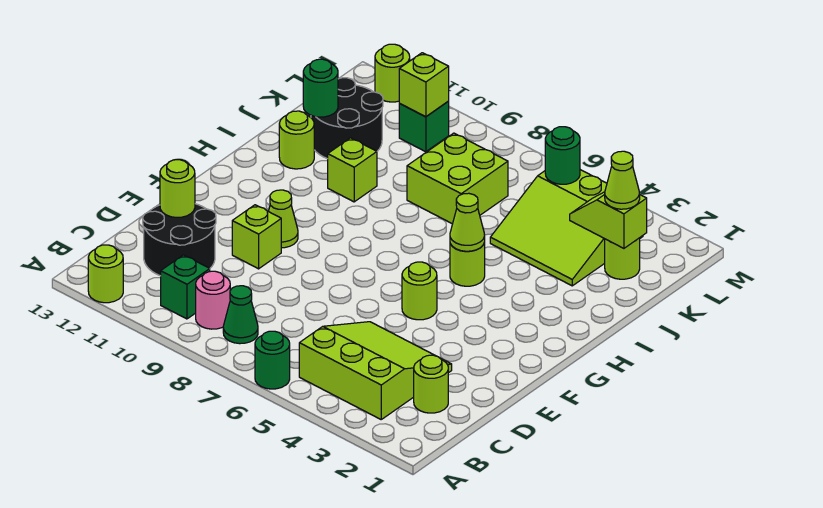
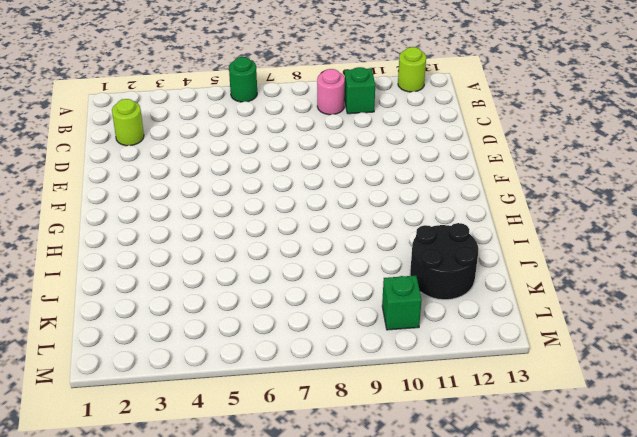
none -> lime 3x3 slope [299,322,452,419]
none -> green 1x1 cone [223,286,258,344]
none -> black 2x2 round brick [143,204,216,276]

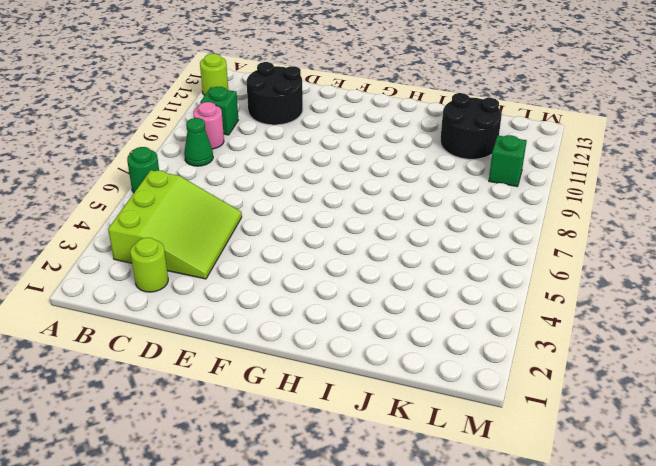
none -> lime 1x1 brick [232,205,281,269]
none -> lime 1x1 round brick [402,262,437,320]
none -> lime 1x1 cone [269,190,298,248]

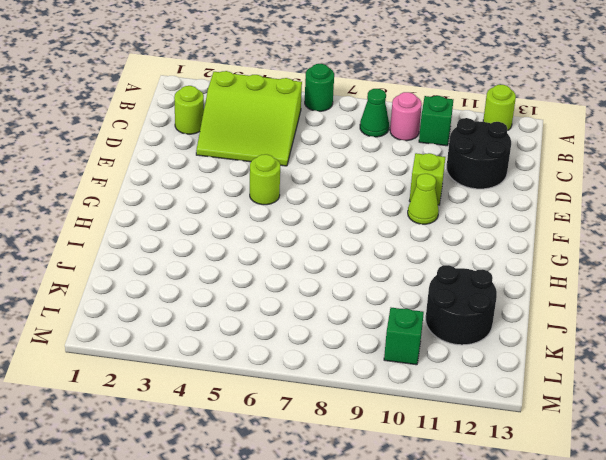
none -> lime 1x1 round brick [450,243,485,286]
none -> lime 1x1 brick [328,138,377,202]
none -> lime 1x1 round brick [279,111,314,169]

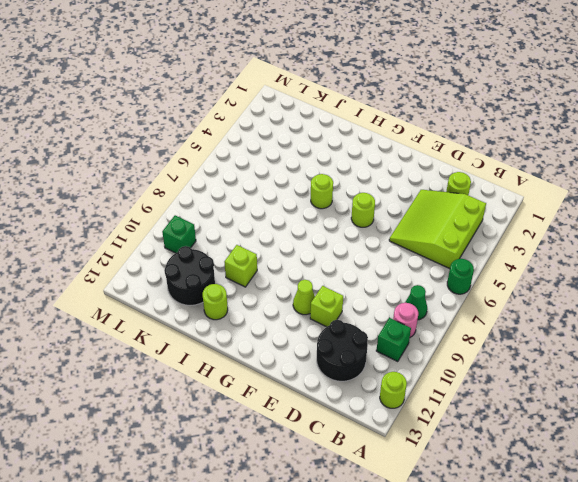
none -> lime 3x3 slope [490,170,643,286]
none -> lime 2x2 brick [407,133,508,224]
none -> lime 1x1 round brick [605,238,640,279]

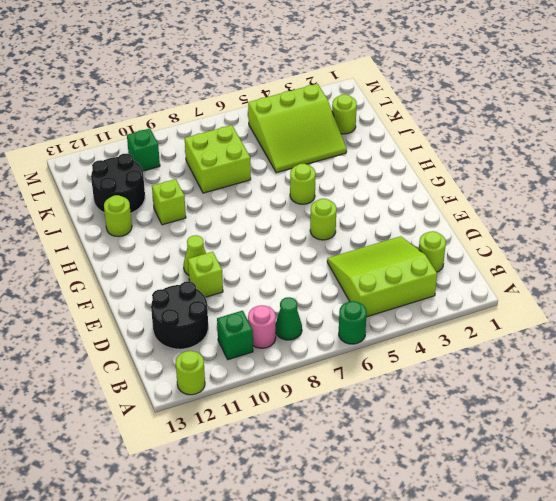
none -> lime 1x1 round brick [375,44,410,102]
none -> lime 1x1 round brick [160,160,195,217]
none -> lime 1x1 cone [450,193,485,251]

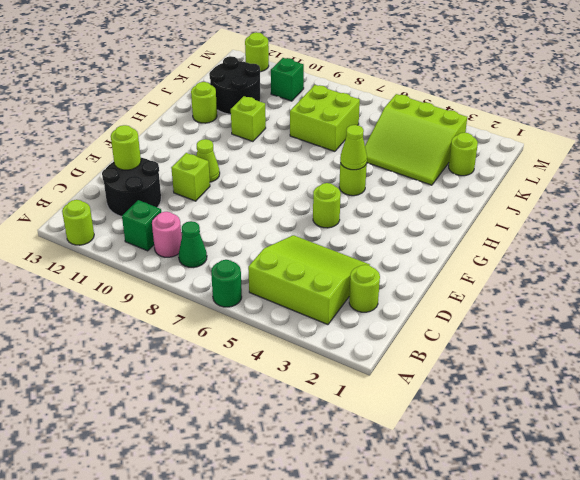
none -> green 1x1 round brick [303,59,338,117]
none -> lime 1x2 slope [570,192,647,248]
none -> green 1x1 round brick [545,127,580,184]

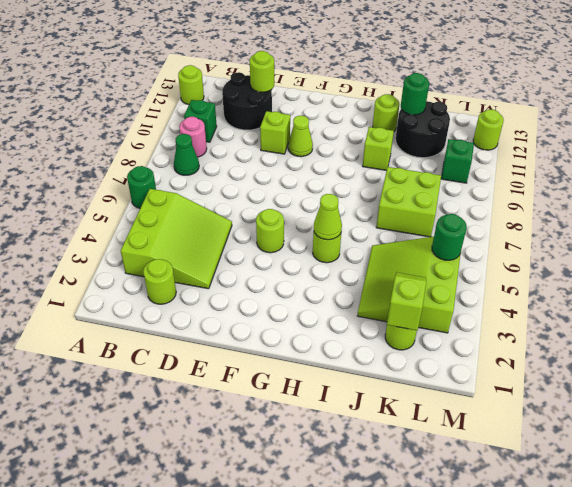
none -> lime 1x1 brick [399,53,449,117]
none -> lime 1x1 cone [605,151,640,209]

